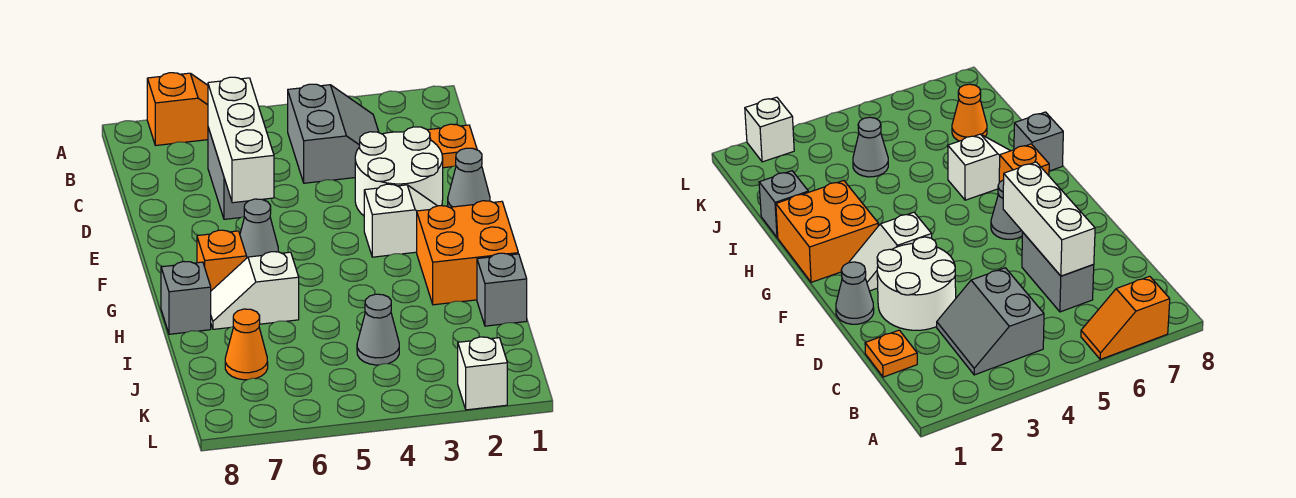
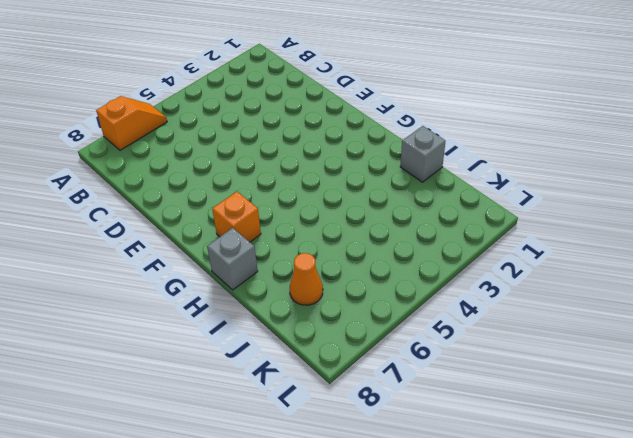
none -> grey 2x2 slope [288,84,379,183]
none -> orange 1x1 plate [428,124,477,168]
none -> grey 1x2 brick [208,128,266,219]

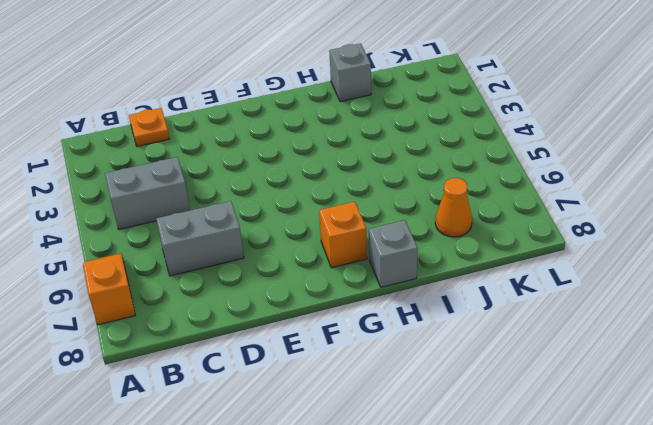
none -> white 2x2 round brick [355,127,443,216]
none -> grey 1x1 cone [448,148,490,207]
none -> white 1x2 slope [364,184,437,257]

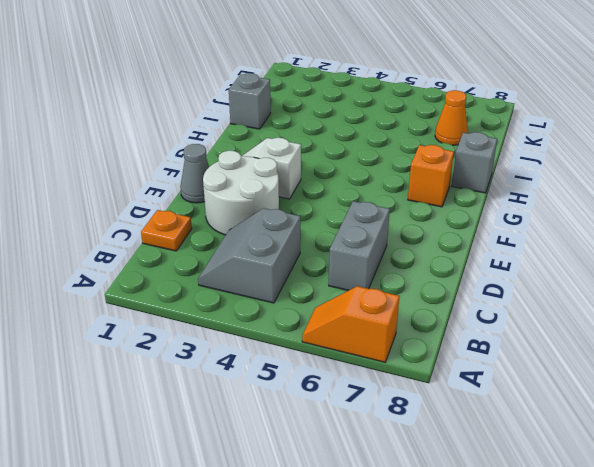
none -> grey 1x1 cone [240,199,278,257]
none -> orange 2x2 brick [417,201,518,305]
none -> white 1x2 slope [211,252,299,329]

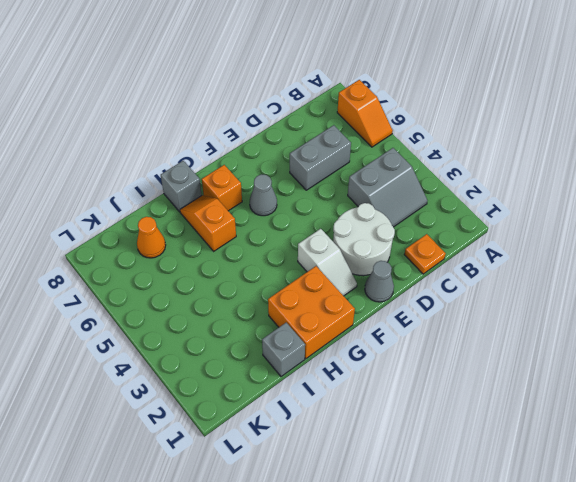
orange 1x2 slope [180,195,236,251] -> white 1x2 slope [211,252,299,329]
none -> grey 1x1 cone [357,294,399,365]
none -> white 1x1 brick [458,337,507,410]
none -> white 1x3 brick [208,77,274,203]

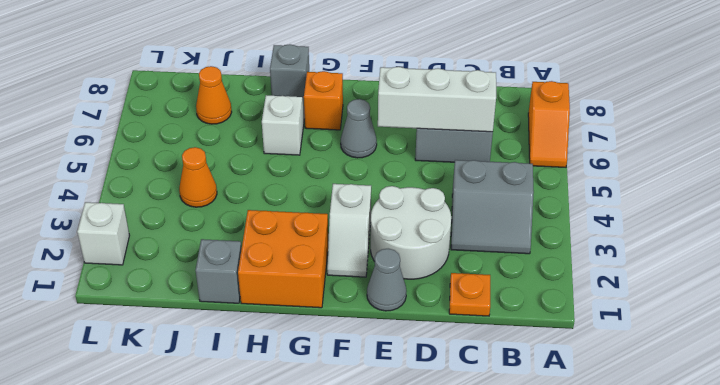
orange 1x1 cone [179,147,217,207] -> grey 1x1 cone [357,294,399,365]

